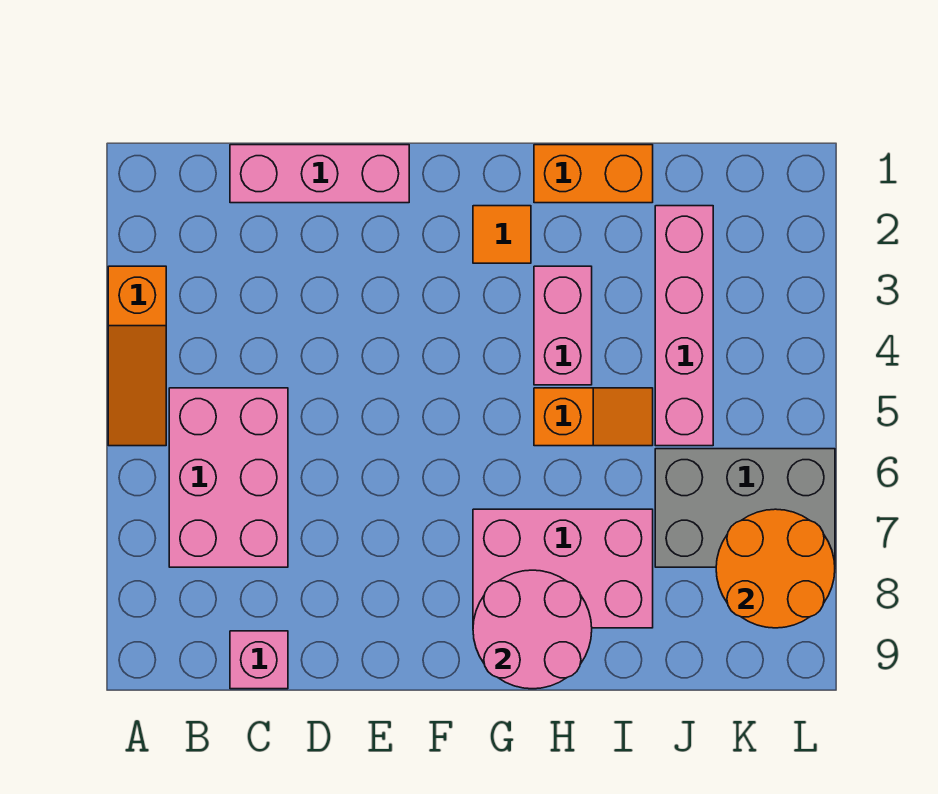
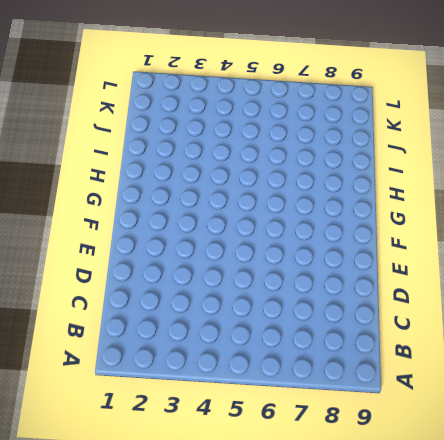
none -> orange 1x3 slope [108,266,166,446]
none -> pink 2x3 brick [169,388,288,567]
none -> pink 1x3 brick [230,145,409,203]

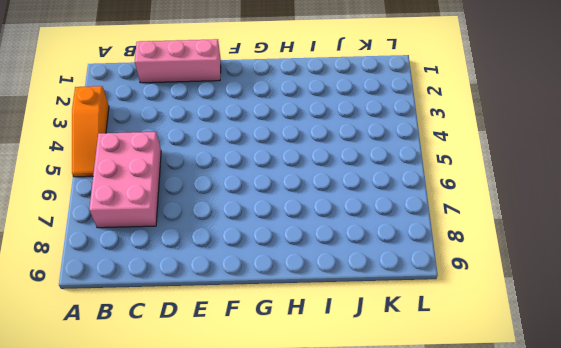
none -> pink 1x1 brick [230,631,288,689]
none -> orange 1x1 tile [473,206,531,263]
none -> pink 2x3 brick [473,509,653,628]

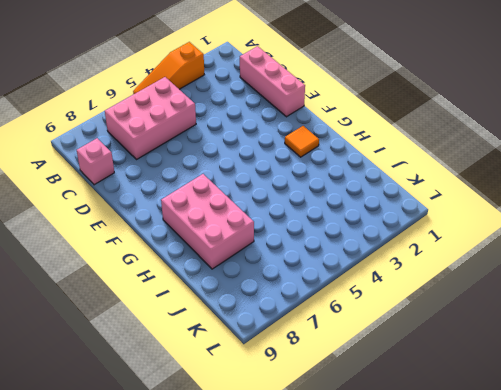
none -> orange 1x2 brick [534,145,653,203]
none -> pink 1x2 brick [534,266,592,385]
none -> orange 1x2 slope [534,388,653,446]

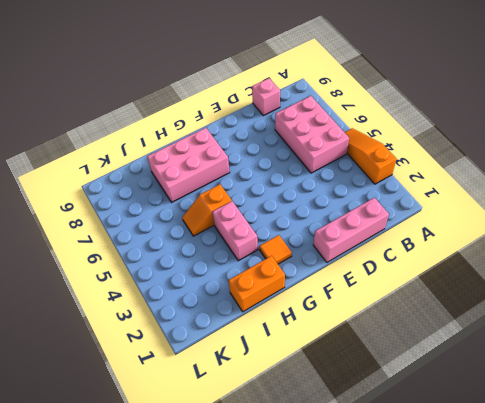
none -> pink 1x4 brick [655,206,713,446]
none -> grey 2x3 brick [655,449,835,567]
none -> pink 2x2 round brick [473,570,592,689]

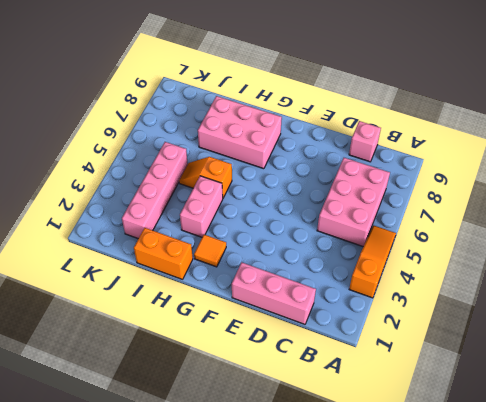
none -> grey 2x3 brick [655,449,835,567]
none -> pink 2x2 round brick [473,570,592,689]
none -> orange 2x2 round brick [716,509,835,628]

